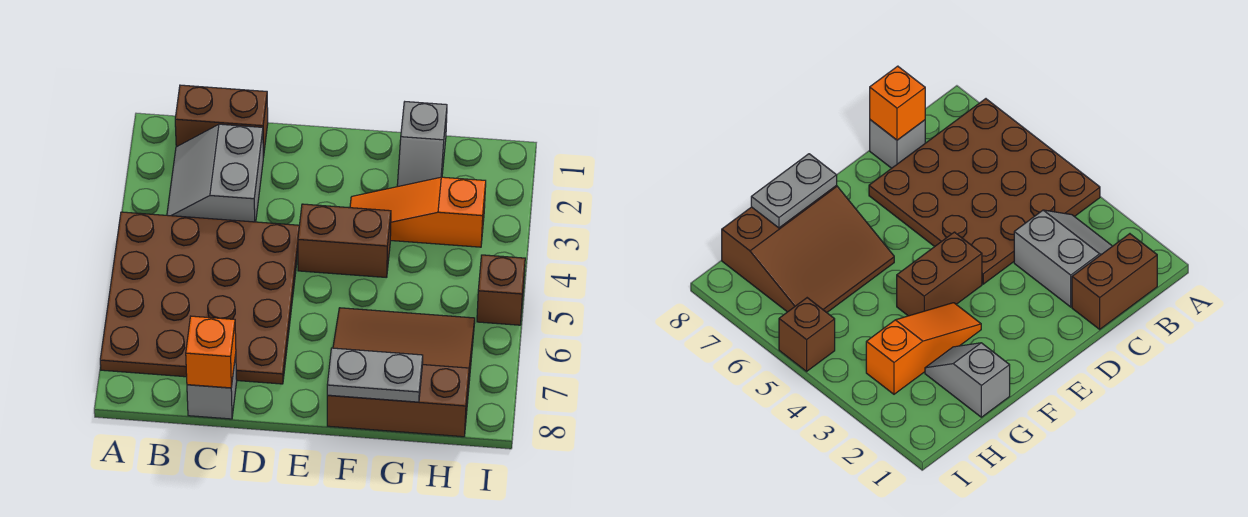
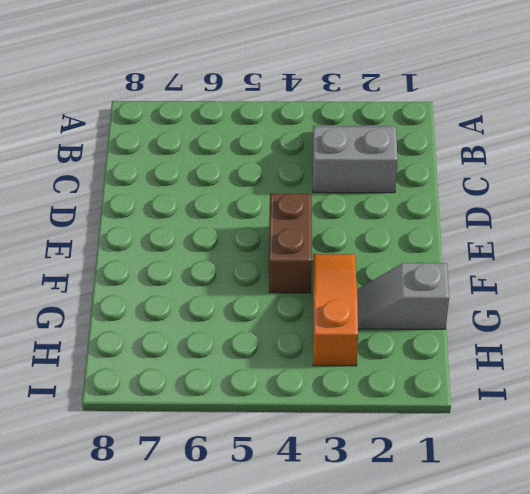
none -> brown 4x4 plate [100,212,299,384]
none -> brown 1x2 brick [175,85,268,157]

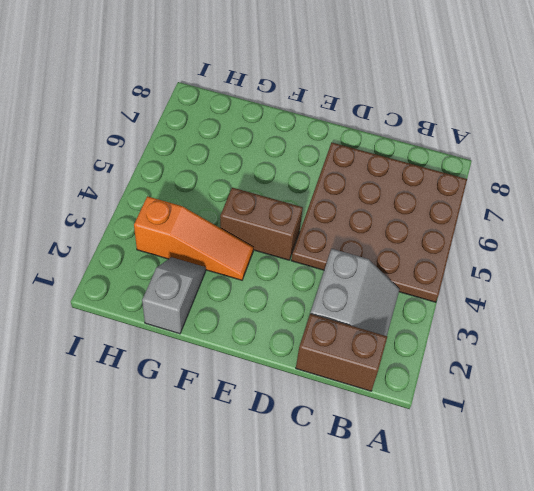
none -> grey 1x1 brick [187,354,237,419]
none -> brown 3x3 slope [327,308,475,437]

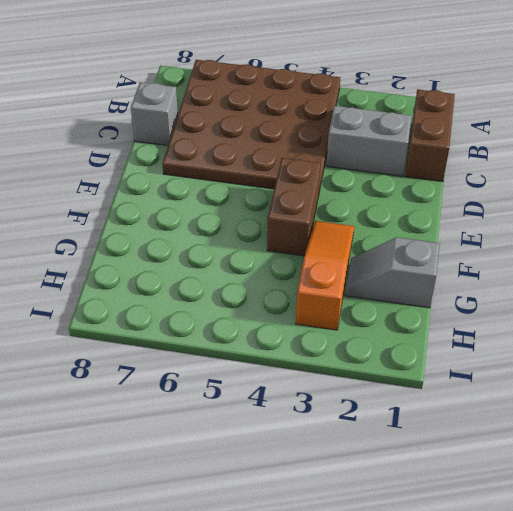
none -> brown 3x3 slope [327,308,475,437]
none -> brown 1x1 brick [477,255,525,325]

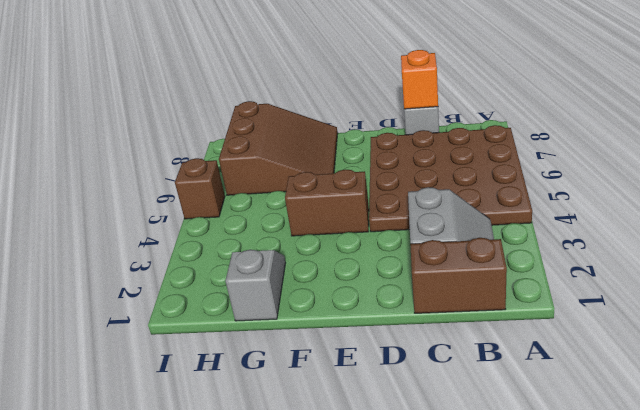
brown 3x3 slope [219,101,338,195] -> brown 3x3 slope turned to [327,308,475,437]
none -> orange 1x3 slope [350,177,486,247]
none -> grey 1x2 plate [327,348,423,402]

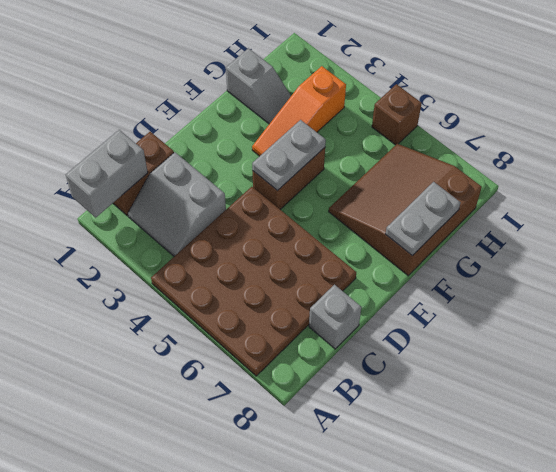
grey 1x2 brick [65,130,148,217] -> none
grey 1x2 plate [252,120,326,191] -> none
none -> orange 1x1 brick [186,316,236,388]

